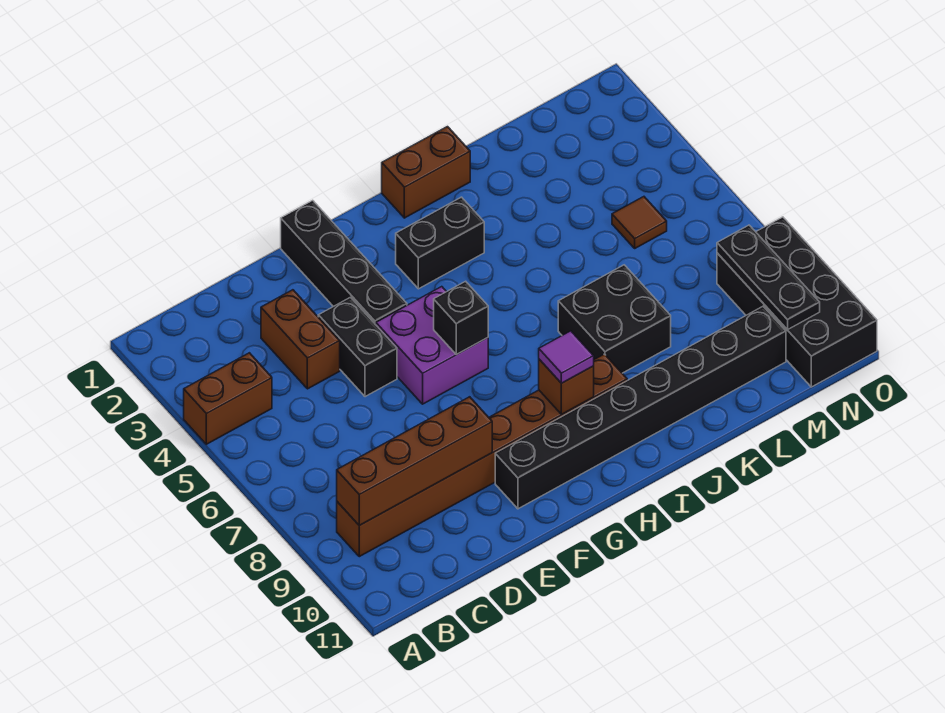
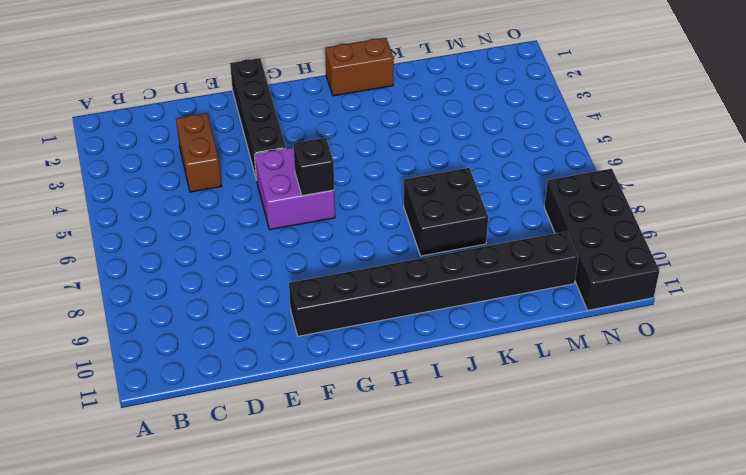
none -> brown 1x2 brick [184,353,272,444]
none -> brown 1x8 brick [337,354,627,557]
none -> black 1x2 brick [318,297,397,397]

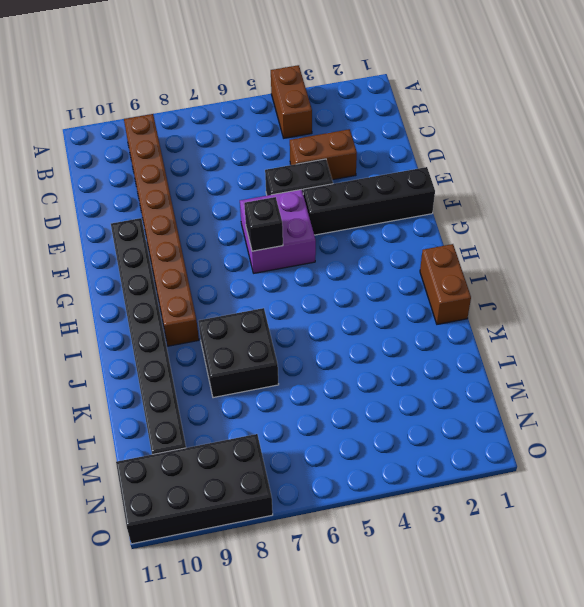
none -> black 1x2 brick [396,197,484,289]
none -> brown 1x1 tile [612,197,667,248]
none -> brown 1x4 brick [337,397,492,525]

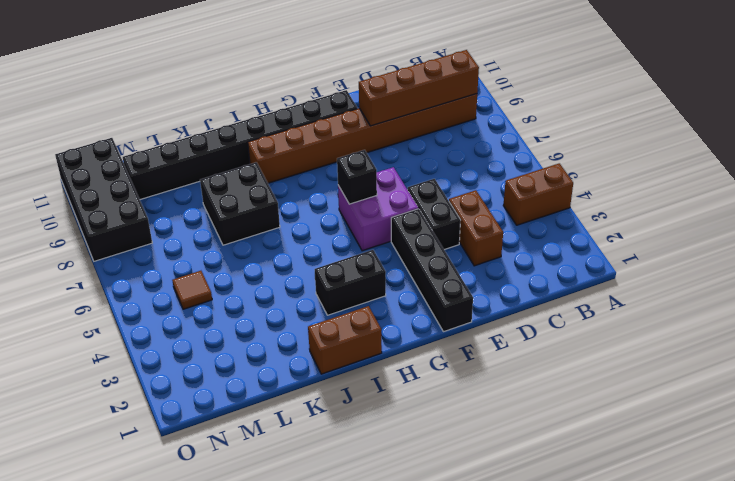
none -> brown 1x1 brick [539,359,594,414]
none -> black 1x3 plate [717,225,820,330]
none -> purple 1x1 tile [539,331,594,383]

